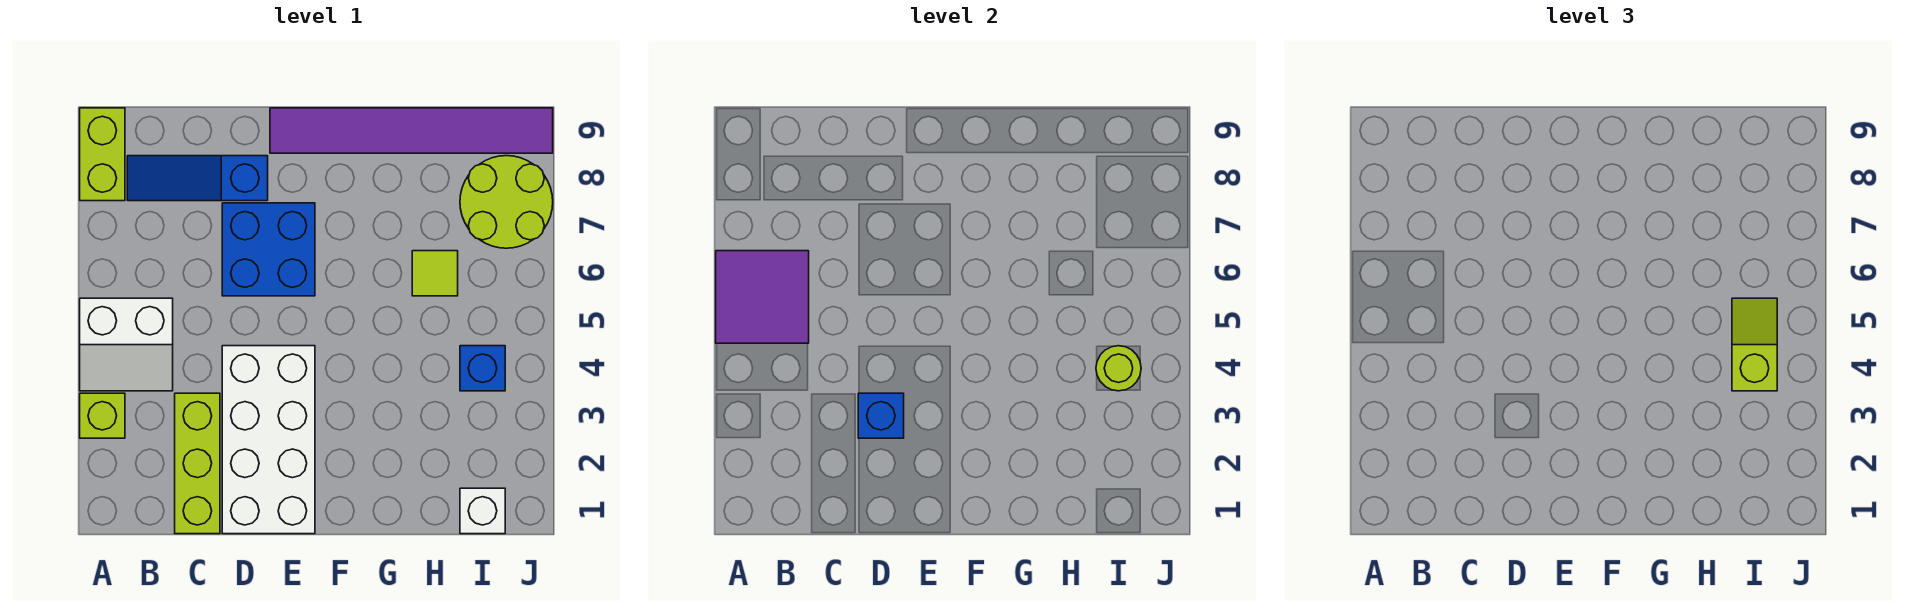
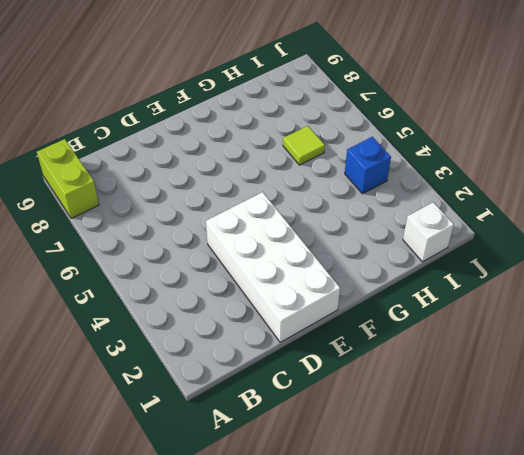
none -> lime 1x1 brick [80,393,125,438]
none -> white 2x2 slope [80,298,173,391]
none -> blue 1x3 slope [127,156,268,201]

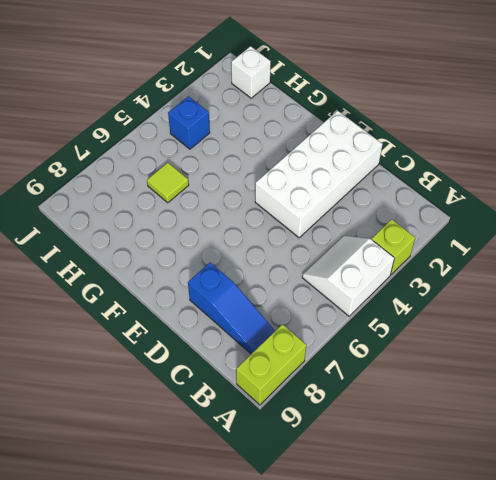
white 2x2 slope [302,236,394,316] -> white 2x2 slope turned to [80,298,173,391]
none -> lime 1x3 brick [175,393,220,534]
none -> blue 2x2 brick [222,203,315,296]
none -> purple 1x6 tile [270,108,553,153]

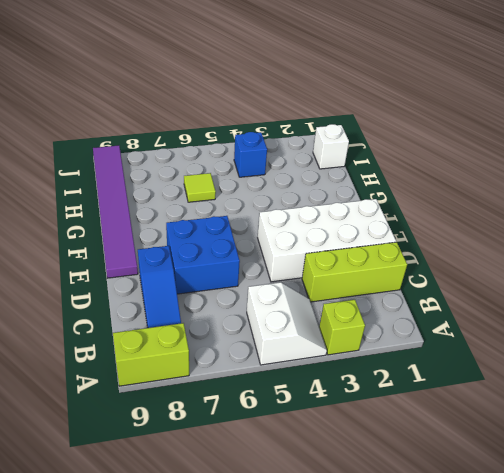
none -> lime 2x2 round brick [460,156,553,248]
none -> purple 2x2 tile [716,251,809,343]
none -> blue 1x1 brick [858,393,904,438]

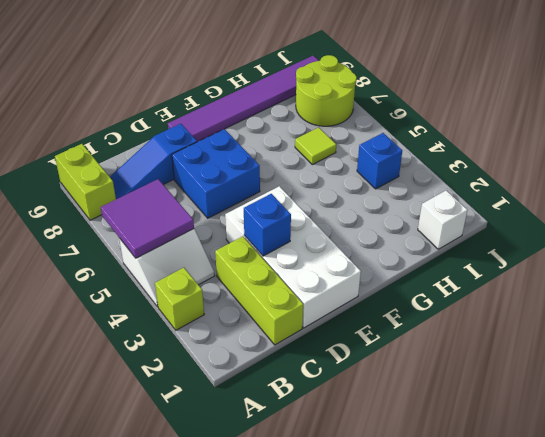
none -> lime 1x1 round brick [1096,346,1141,391]
none -> lime 1x2 slope [1732,298,1777,391]

